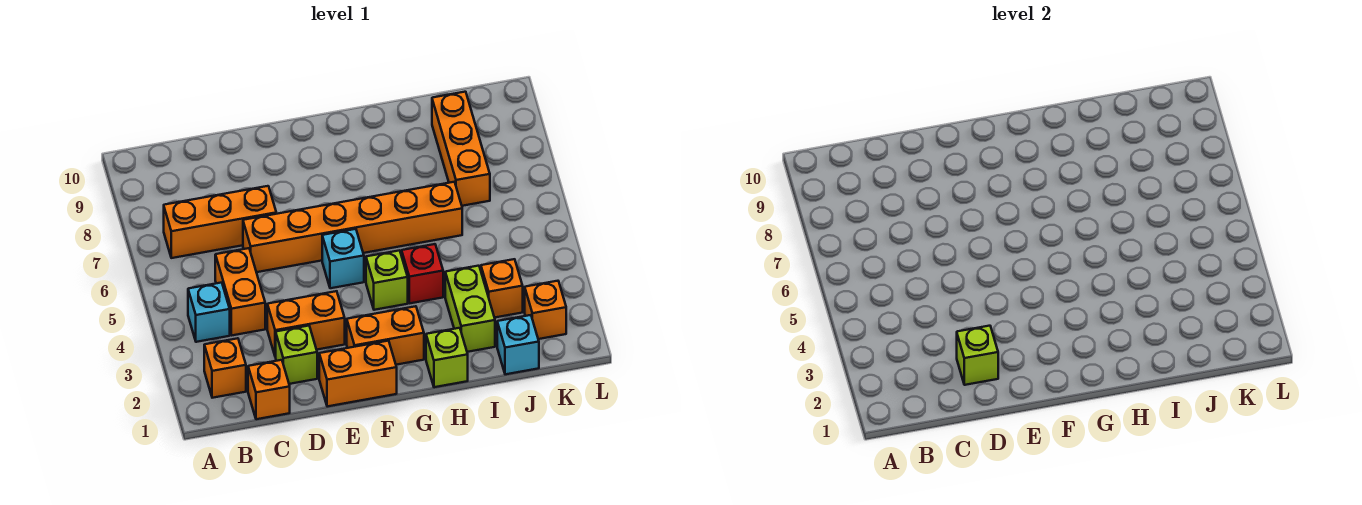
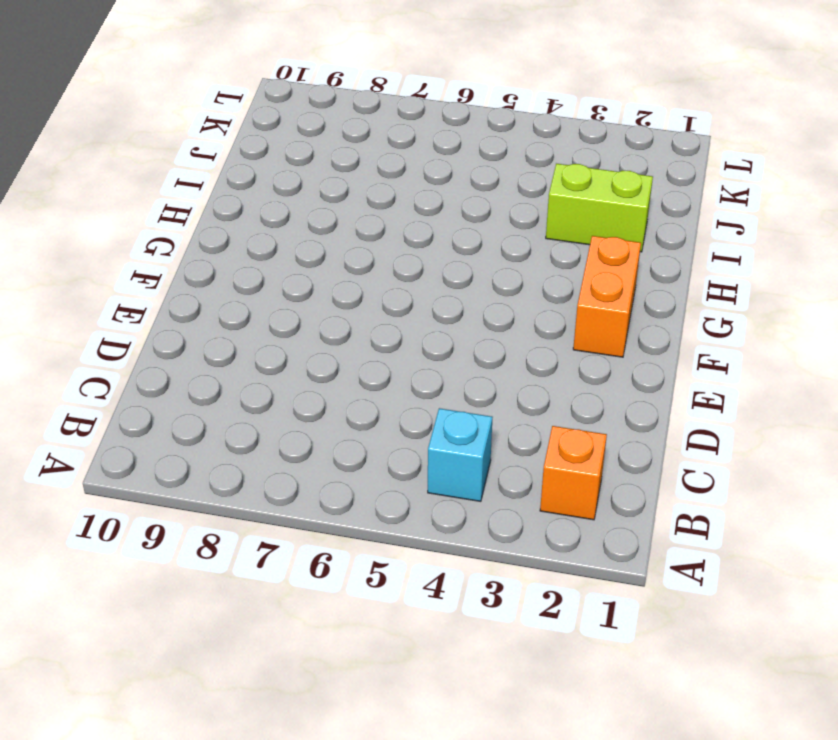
none -> orange 1x3 brick [164,186,276,258]
none -> orange 1x1 brick [248,360,290,419]
none -> orange 1x2 brick [215,248,265,335]

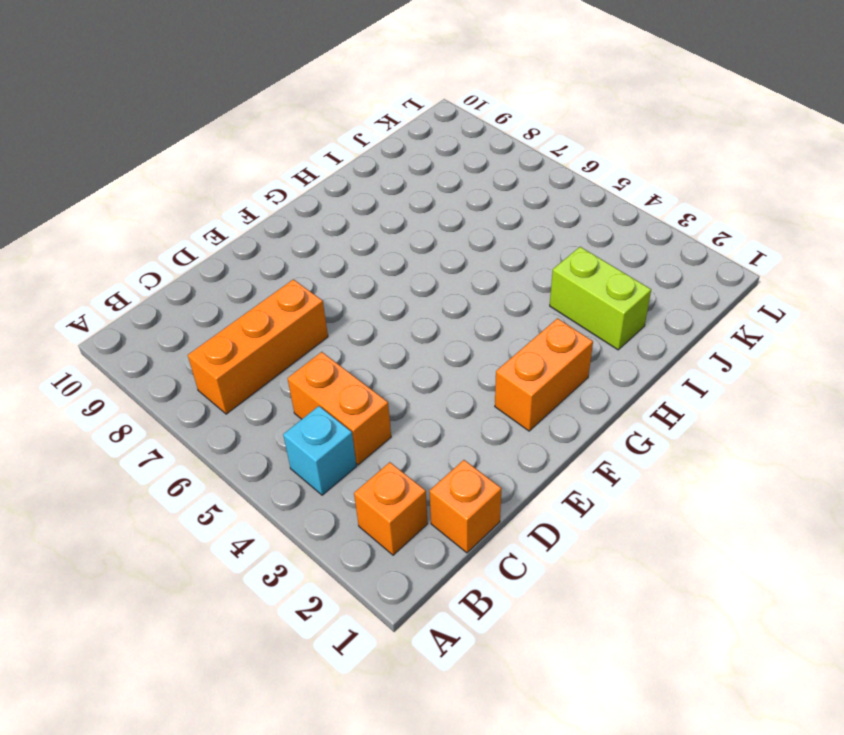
none -> lime 1x1 brick [276,326,317,384]
none -> orange 1x2 brick [267,291,345,357]
none -> orange 1x6 brick [243,182,462,272]

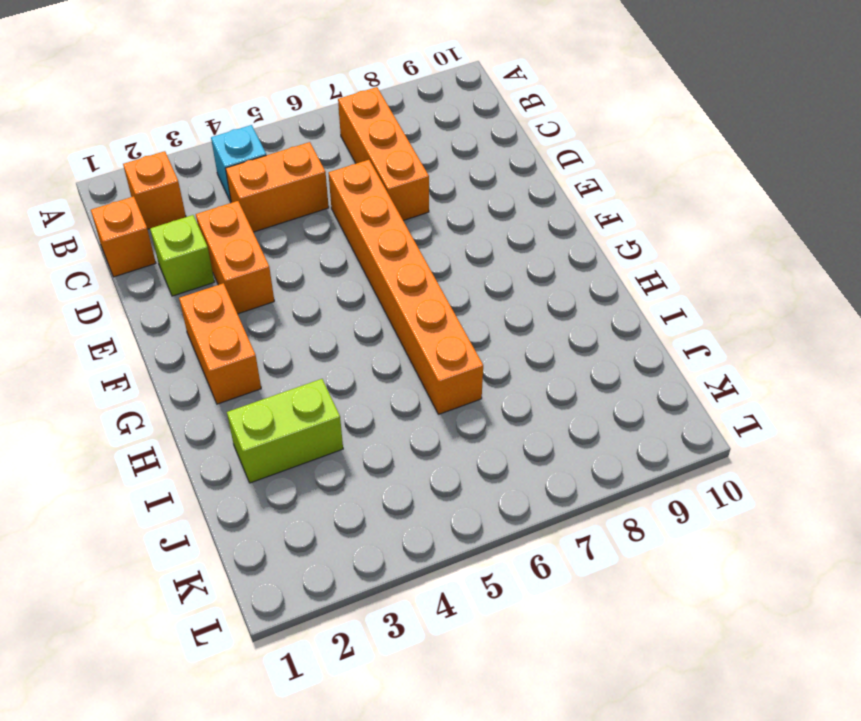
none -> orange 1x2 brick [319,341,397,407]
none -> cyan 1x1 brick [322,229,364,288]
none -> lime 1x1 brick [366,250,408,310]

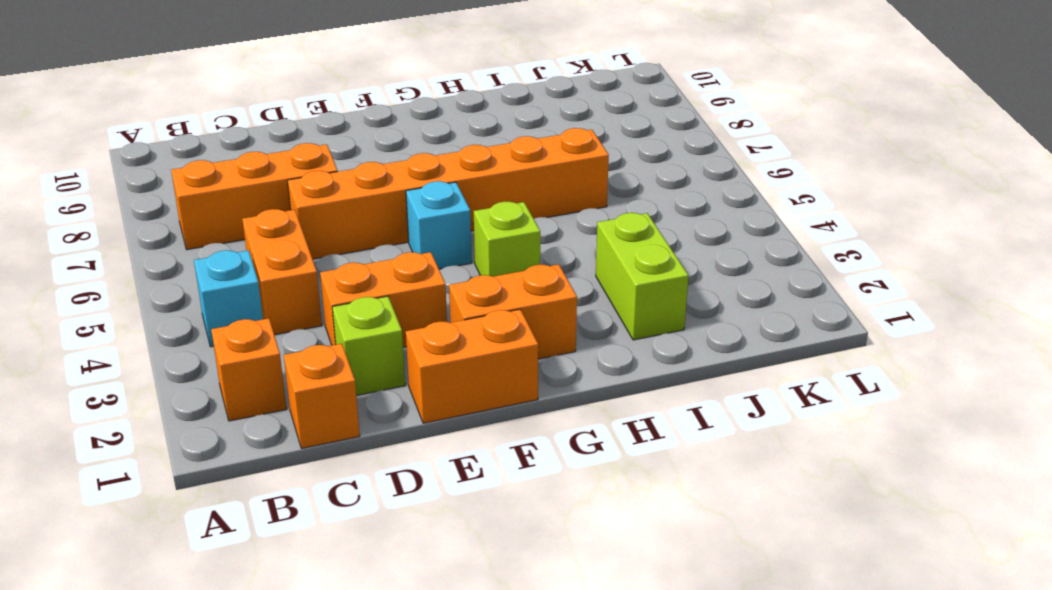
none -> lime 1x1 brick [426,328,468,387]
none -> red 1x1 brick [402,244,443,303]
none -> cyan 1x1 brick [497,315,539,374]

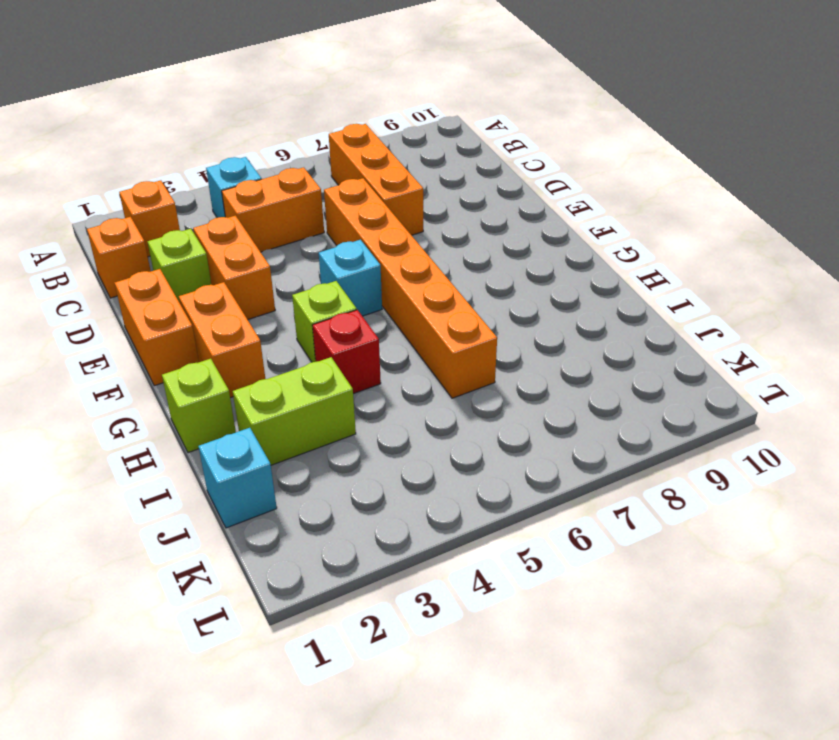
none -> orange 1x1 brick [481,259,523,318]
none -> orange 1x3 brick [432,92,490,206]
none -> orange 1x1 brick [525,281,566,339]

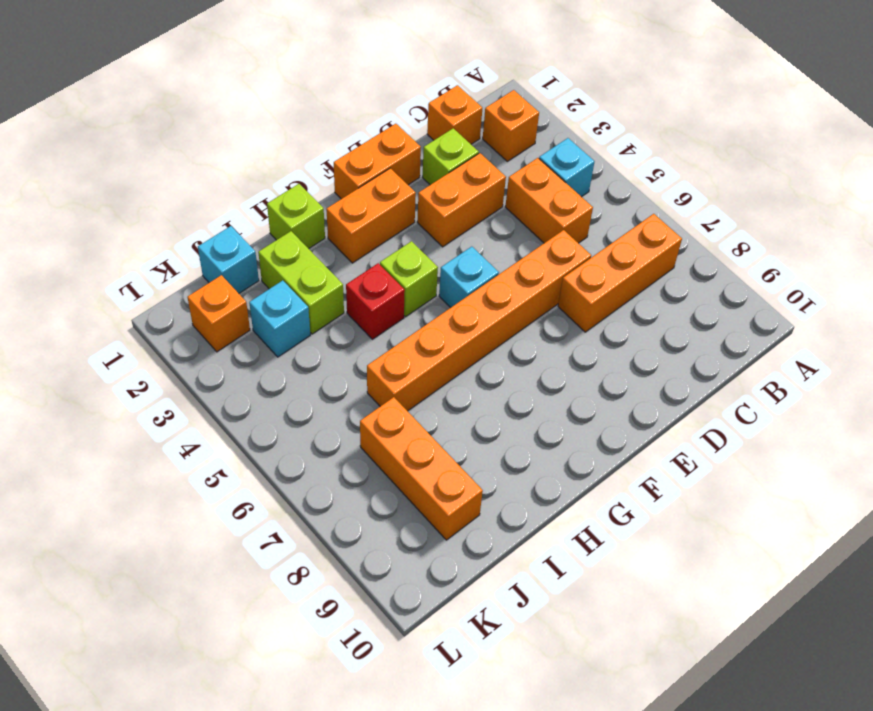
cyan 1x1 brick [249,280,310,357] -> orange 1x1 brick [481,259,523,318]
none -> lime 1x1 brick [957,326,998,385]

